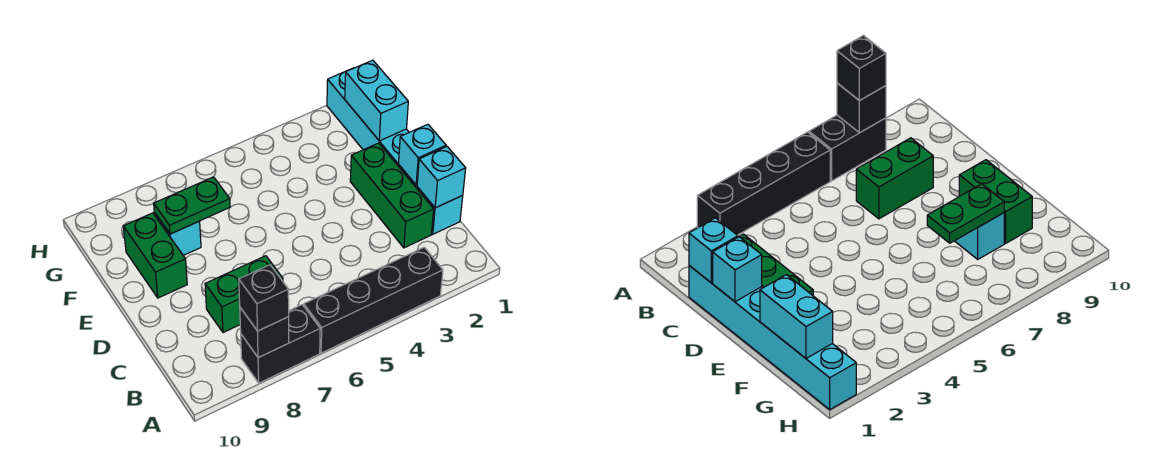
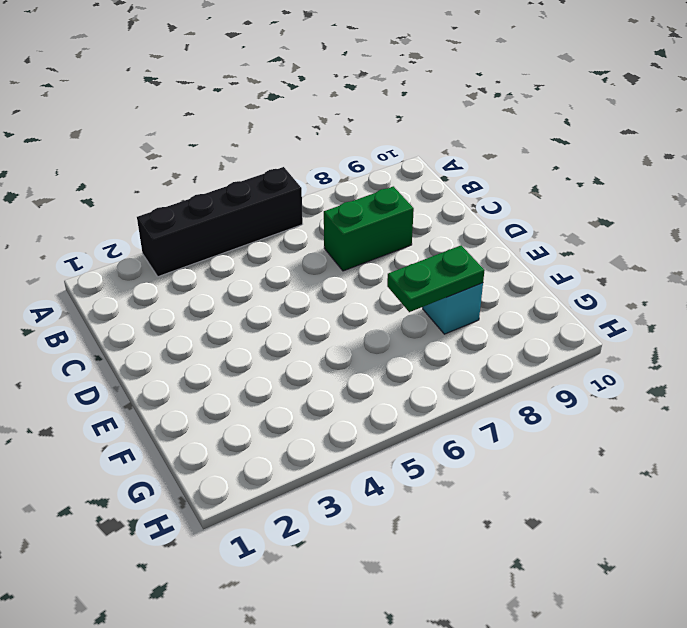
none -> black 1x2 brick [241,305,320,383]
none -> cyan 1x6 brick [327,68,463,234]
none -> green 1x3 brick [350,143,434,248]

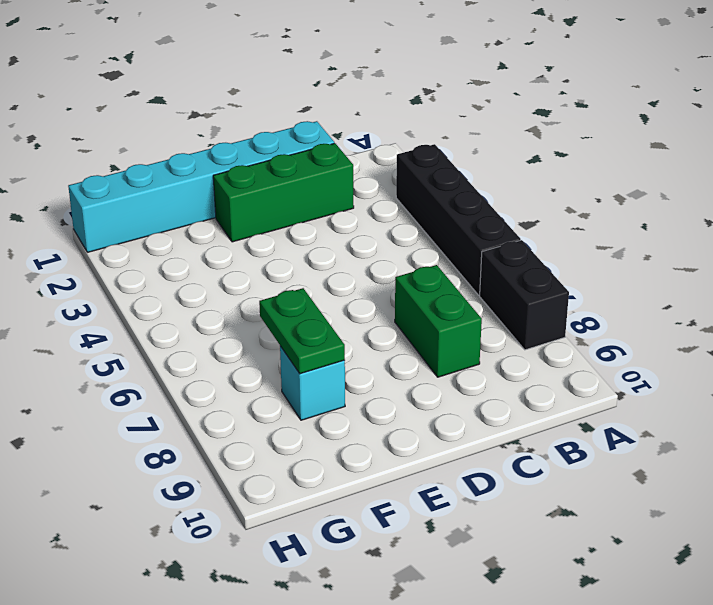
none -> green 1x2 brick [123,213,187,298]
none -> black 1x1 brick [240,308,289,358]
none -> cyan 1x1 brick [417,147,466,208]

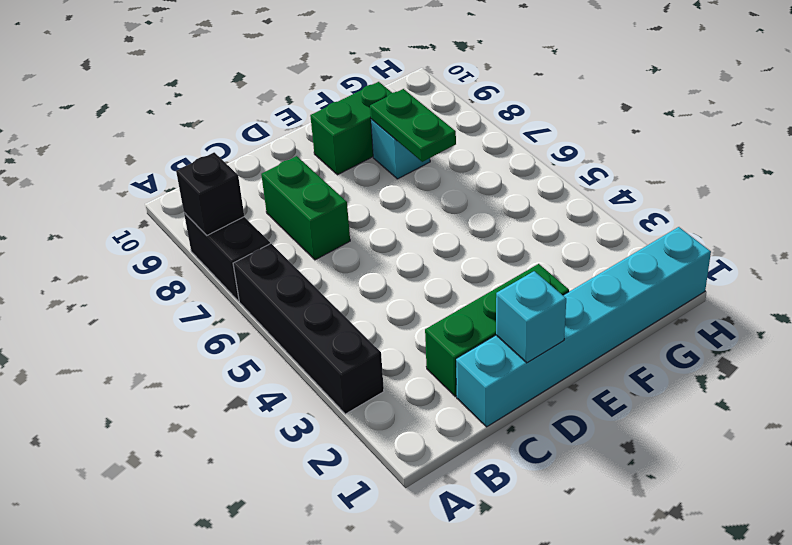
none -> cyan 1x1 brick [417,147,466,208]
none -> cyan 1x2 brick [345,60,408,141]
none -> black 1x1 brick [239,265,289,331]

